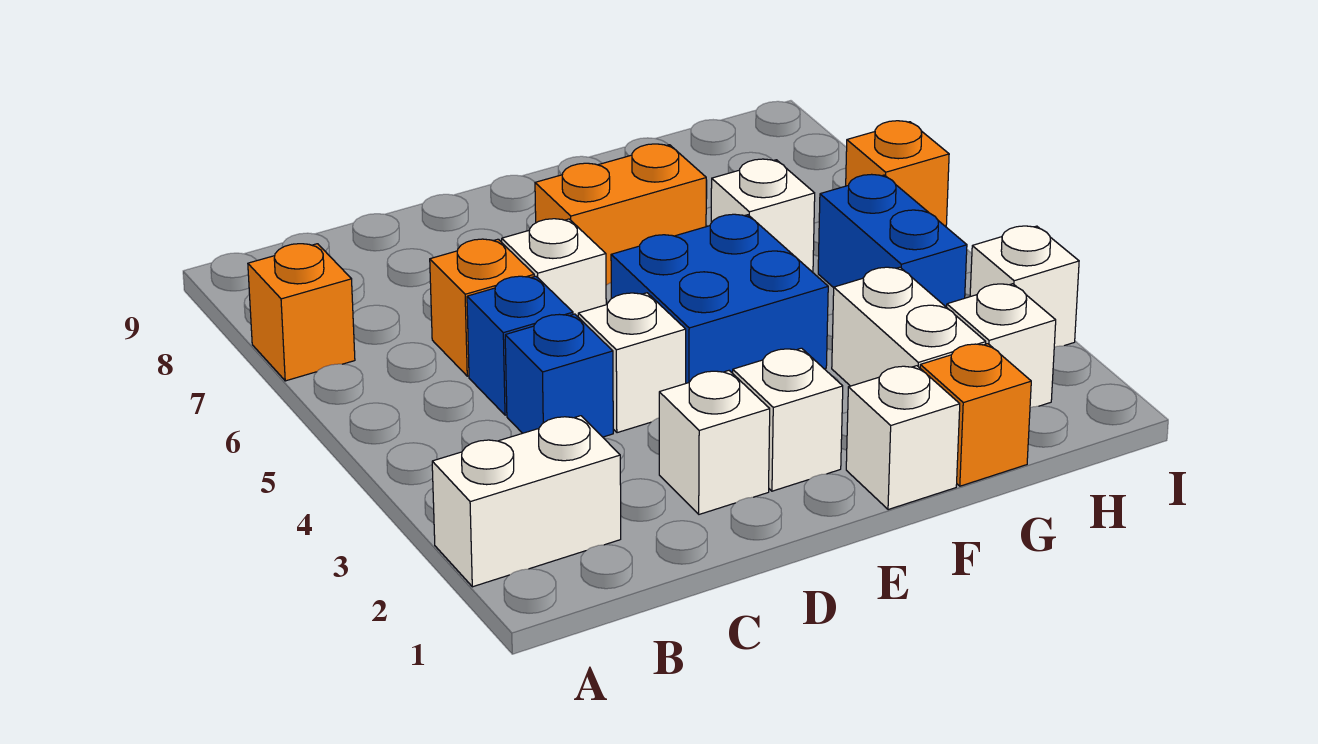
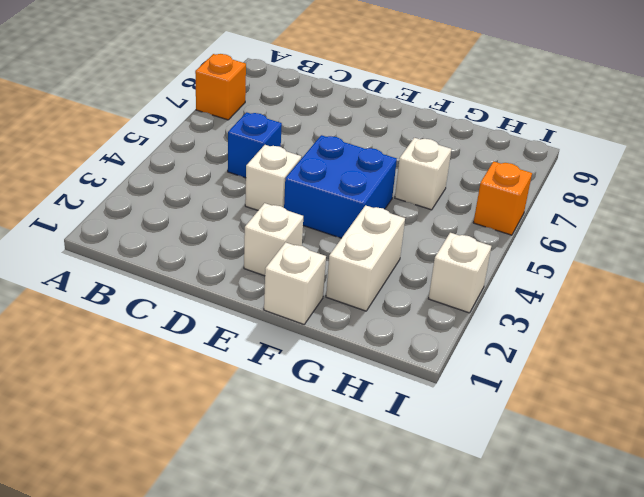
none -> white 1x2 brick [432,416,621,587]
none -> blue 1x1 brick [505,314,613,437]
none -> orange 1x1 brick [430,239,534,376]

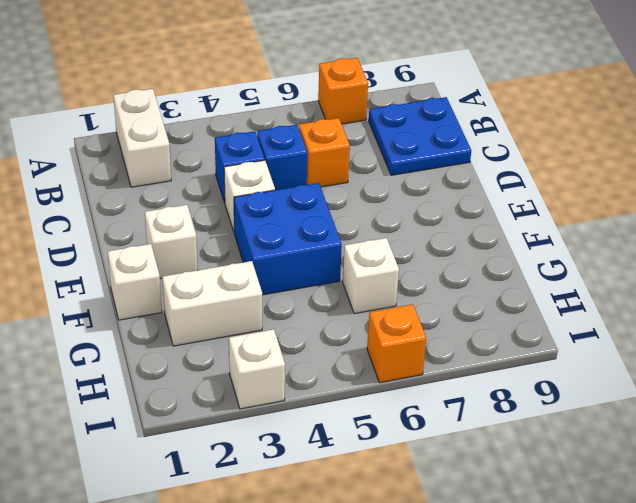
blue 2x2 plate [369,97,471,175] -> none
none -> white 1x1 brick [659,371,770,514]
none -> white 1x1 brick [502,219,606,317]
none -> orange 1x2 brick [535,144,706,285]

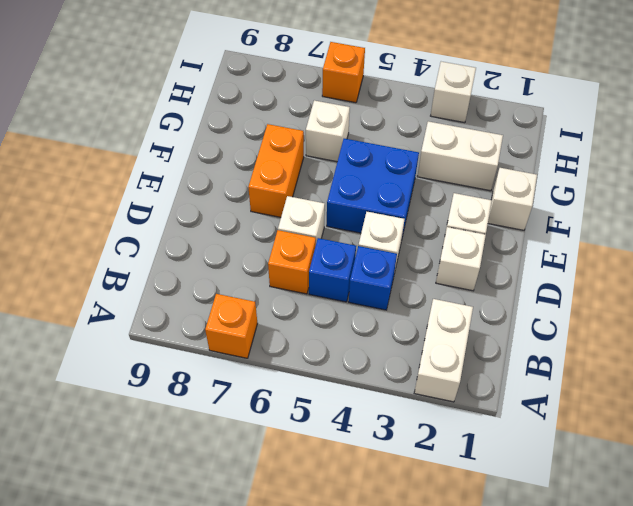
none -> orange 1x1 brick [920,344,1031,486]
none -> white 1x1 brick [947,284,1056,408]
none -> blue 1x2 brick [818,174,967,307]

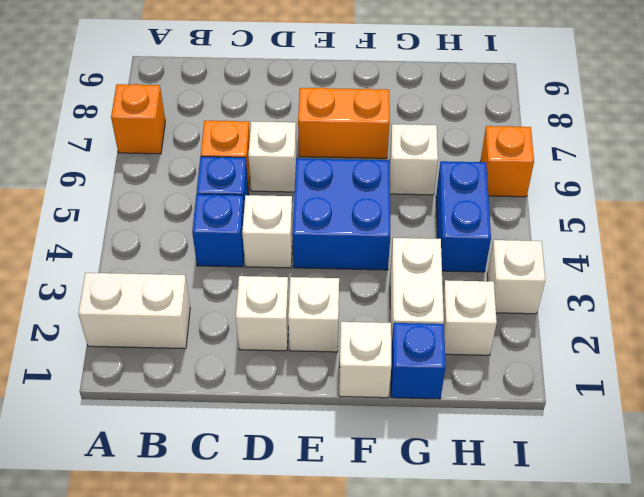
blue 1x1 brick [391,323,445,399] -> orange 1x1 brick [920,344,1031,486]

